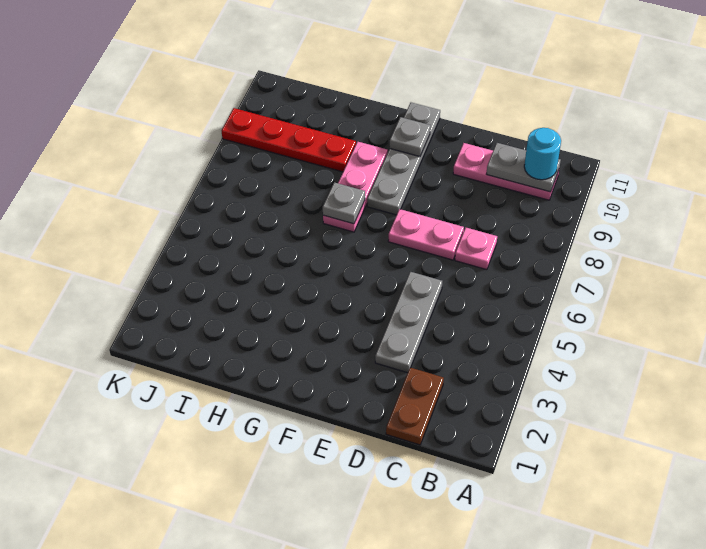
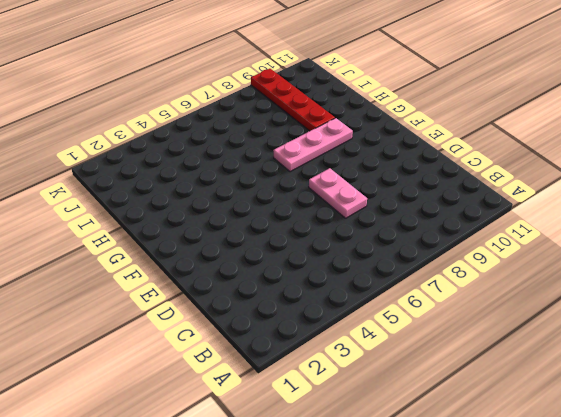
none -> pink 1x3 plate [453,143,559,200]
none -> brown 1x2 plate [386,368,444,445]
none -> pink 1x1 plate [455,228,497,270]

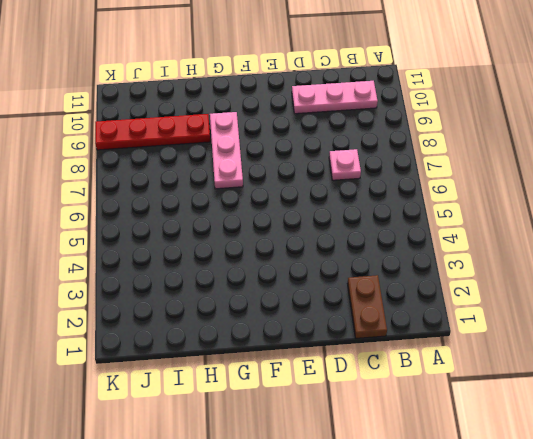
none -> grey 1x3 plate [375,272,442,373]
none -> pink 1x2 plate [388,209,464,260]
none -> grey 1x4 plate [367,103,440,215]

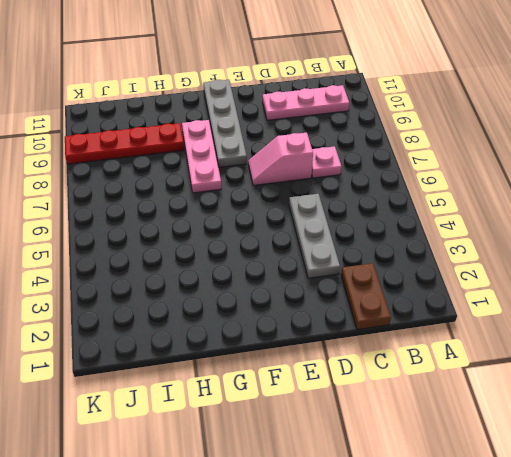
pink 1x2 slope [248,133,313,185] -> pink 1x2 plate [388,209,464,260]
none -> grey 1x2 plate [486,143,561,192]
none -> grey 1x1 plate [390,117,430,157]
none -> grey 1x1 plate [323,182,365,224]

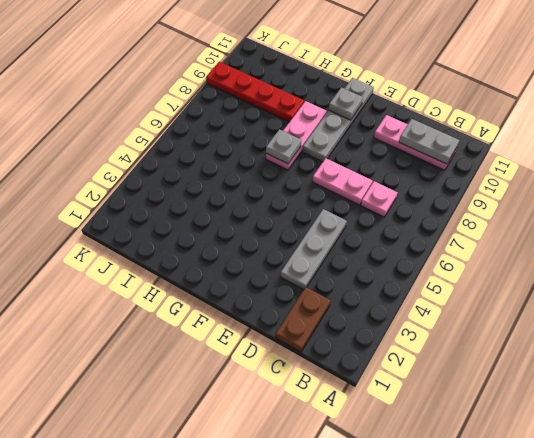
none -> cyan 1x1 round brick [524,128,561,180]

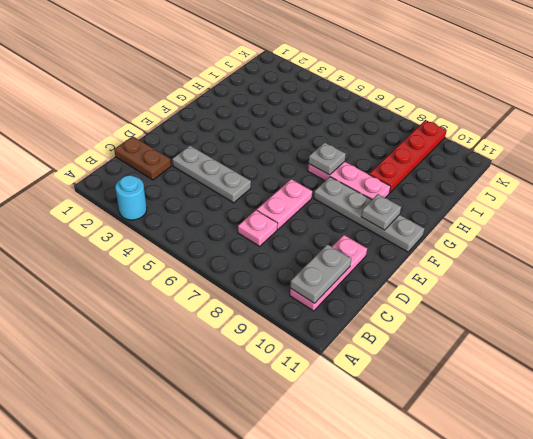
cyan 1x1 round brick [115,175,147,220] -> cyan 1x1 round brick moved to [524,128,561,180]

